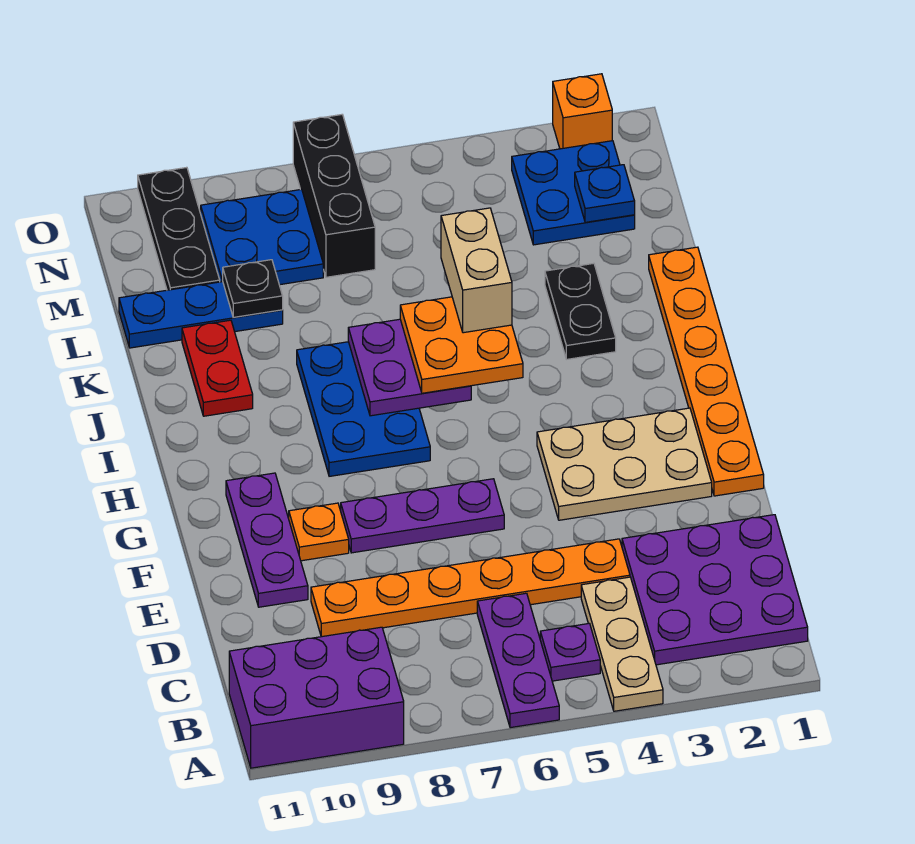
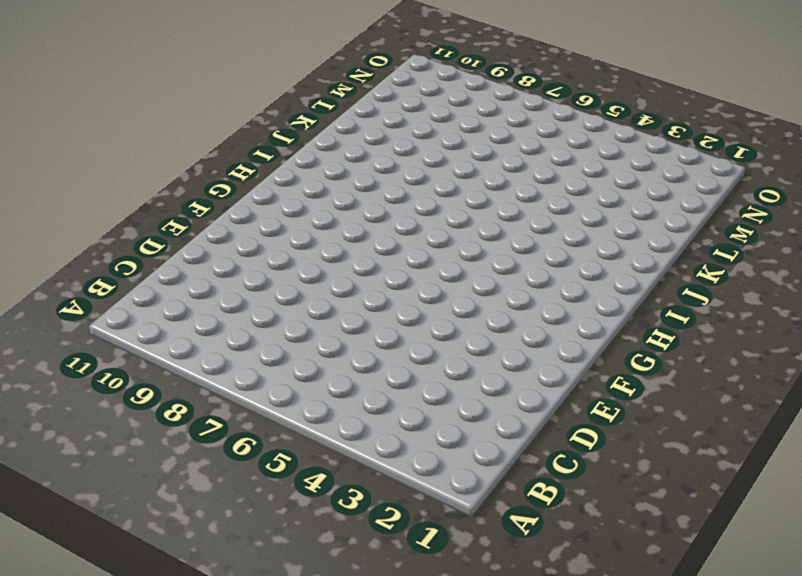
none -> tan 1x3 plate [581,577,663,711]
none -> purple 1x3 plate [477,593,559,728]
none -> purple 2x3 brick [229,627,404,768]

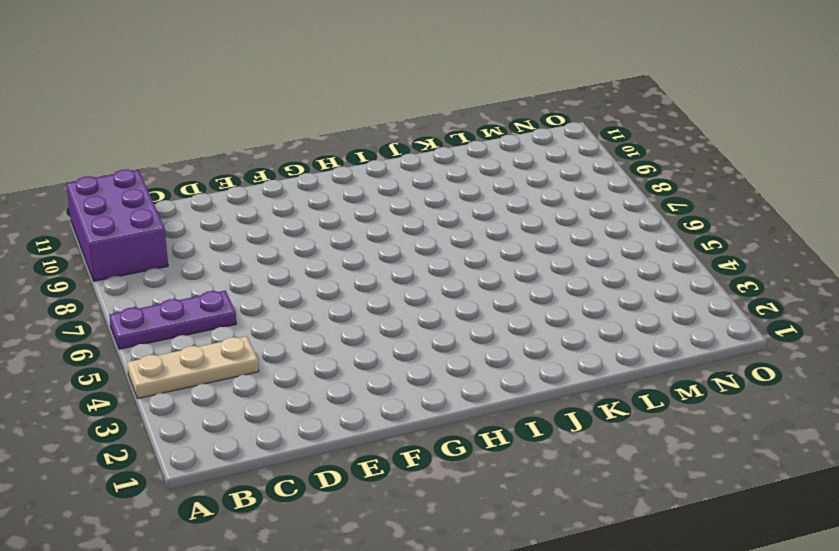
none -> purple 3x3 plate [622,515,808,665]
none -> purple 1x1 plate [540,623,600,681]
none -> orange 1x6 plate [311,539,630,637]

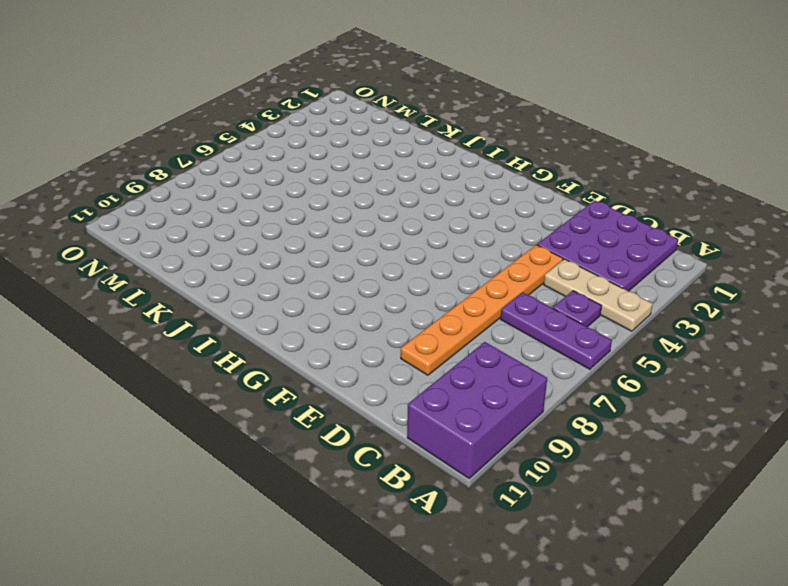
none -> purple 1x3 plate [226,473,308,607]
none -> orange 1x6 plate [649,247,764,496]
none -> tan 2x3 plate [537,408,712,520]

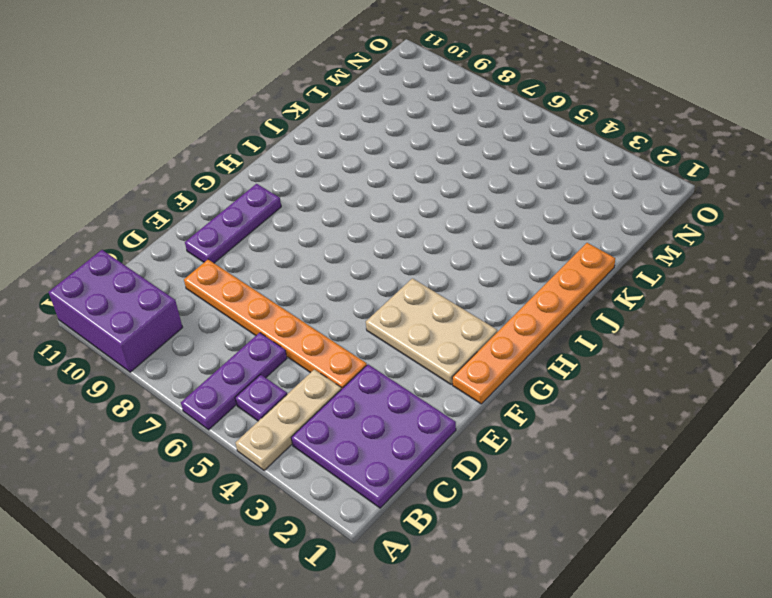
none -> purple 1x3 plate [341,479,504,553]
none -> orange 1x1 plate [289,503,349,561]
none -> blue 2x3 plate [297,342,430,476]

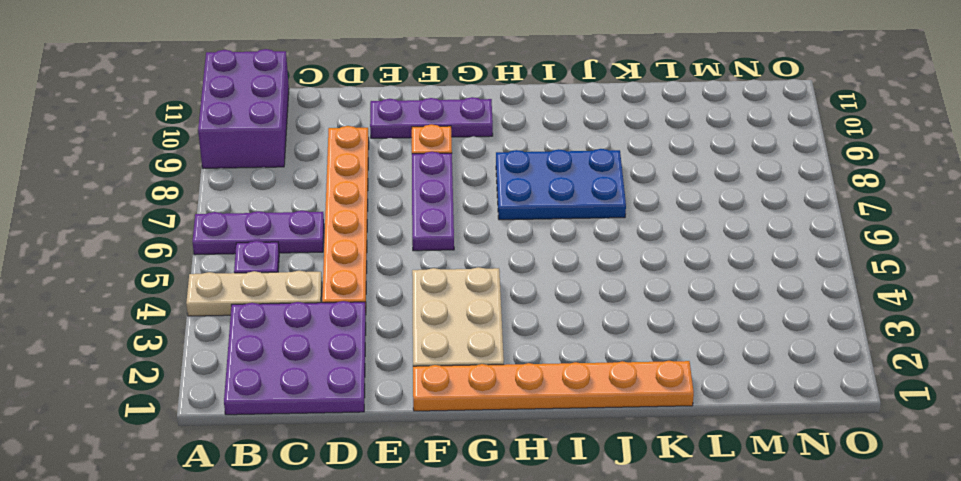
none -> black 1x2 plate [545,263,616,359]
none -> red 1x2 plate [182,320,253,416]
none -> blue 1x3 plate [119,282,283,348]

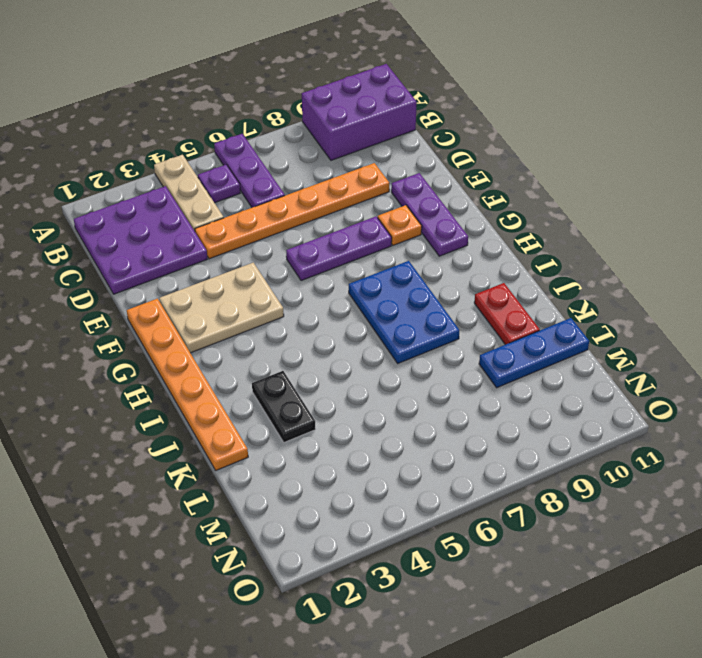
none -> blue 2x2 plate [512,141,635,245]
none -> black 1x3 brick [293,115,375,277]
none -> blue 2x2 plate [201,189,323,285]

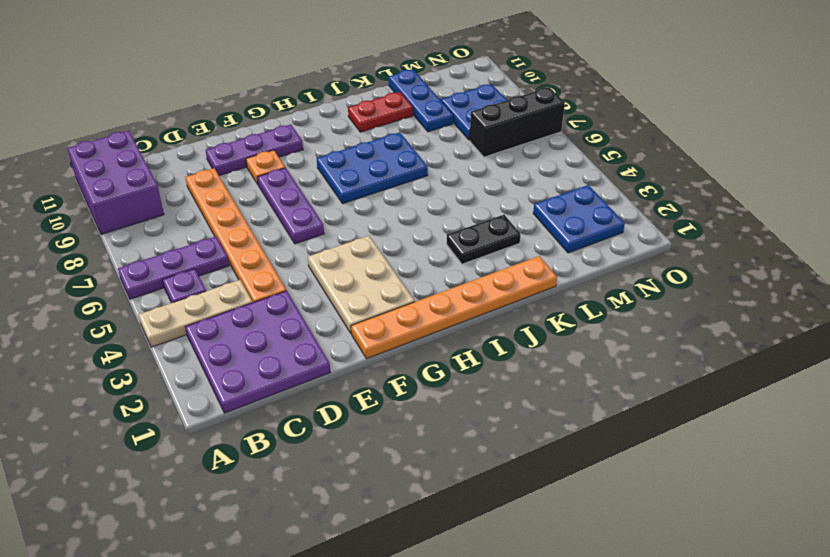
none -> black 1x3 plate [138,167,220,290]
none -> orange 1x1 brick [553,74,612,149]
none -> purple 2x2 plate [348,319,471,416]

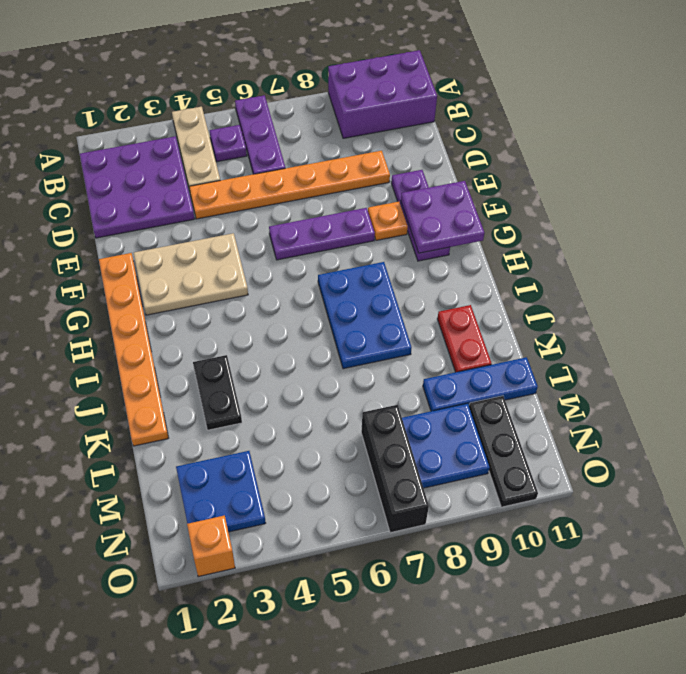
purple 2x2 plate [401,181,484,253] -> purple 2x2 plate moved to [348,319,471,416]
none -> black 1x1 plate [223,260,283,317]
none -> blue 1x1 plate [575,165,635,222]
none -> orange 2x2 plate [400,297,523,393]

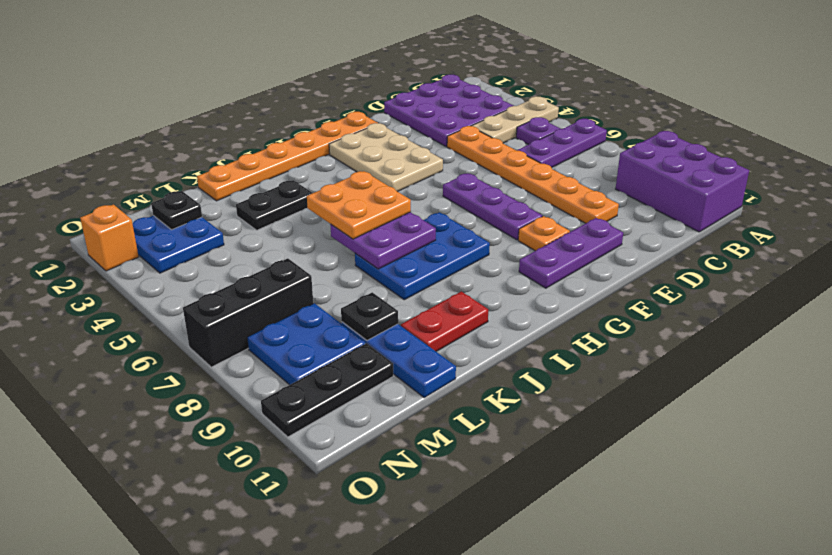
black 1x1 plate [151,191,202,230] -> blue 1x1 plate [575,165,635,222]
none -> tan 1x2 brick [441,208,512,333]

